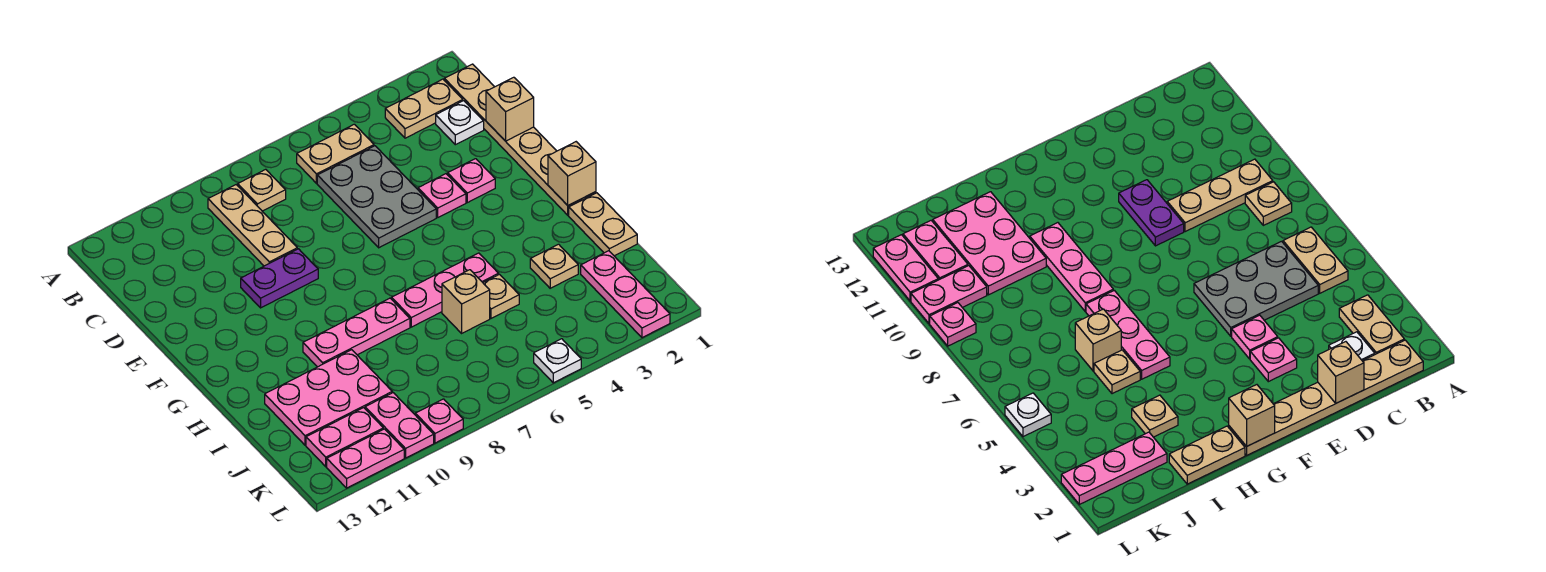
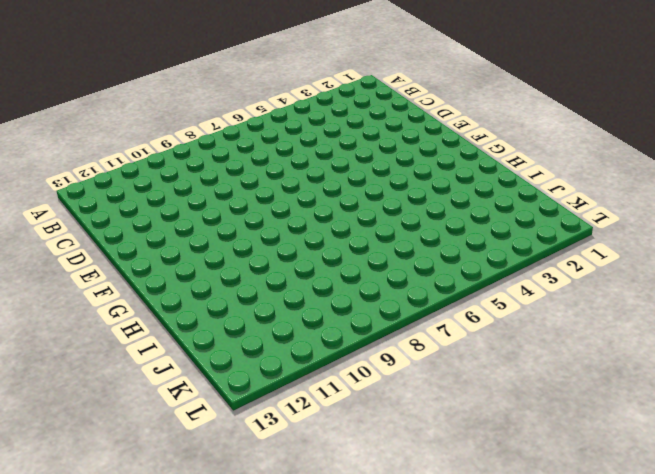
none -> tan 1x6 plate [444,64,596,215]
none -> tan 1x2 plate [385,79,463,138]
none -> tan 1x2 plate [297,124,374,183]

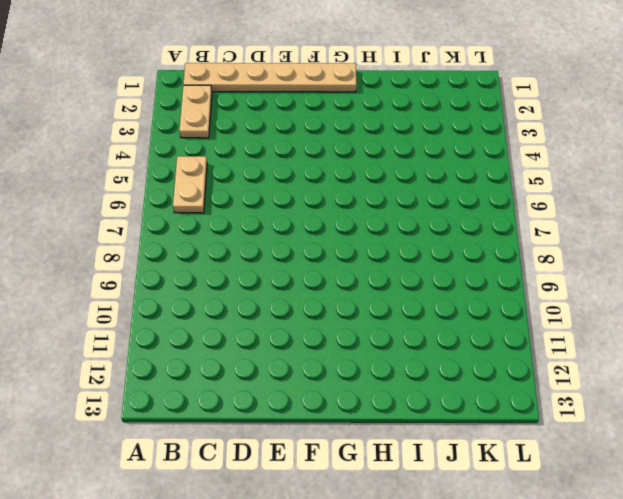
none -> tan 1x1 plate [238,169,286,211]
none -> tan 1x3 plate [208,185,297,266]
none -> white 1x1 plate [436,101,484,145]

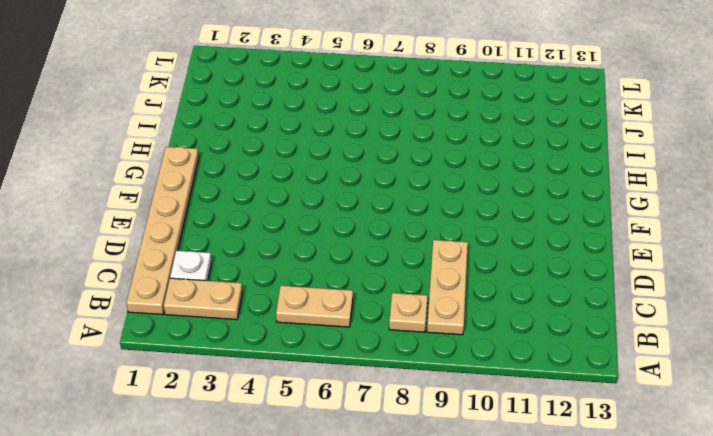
none -> grey 2x3 plate [317,146,436,248]
none -> pink 1x1 plate [448,159,495,203]
none -> pink 1x1 plate [418,174,466,217]

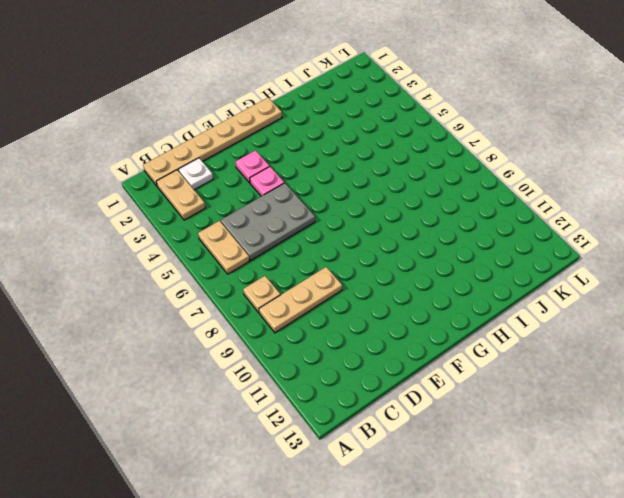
none -> purple 1x2 plate [241,249,318,308]
none -> tan 1x2 plate [569,193,637,256]
none -> pink 1x3 plate [392,253,499,327]

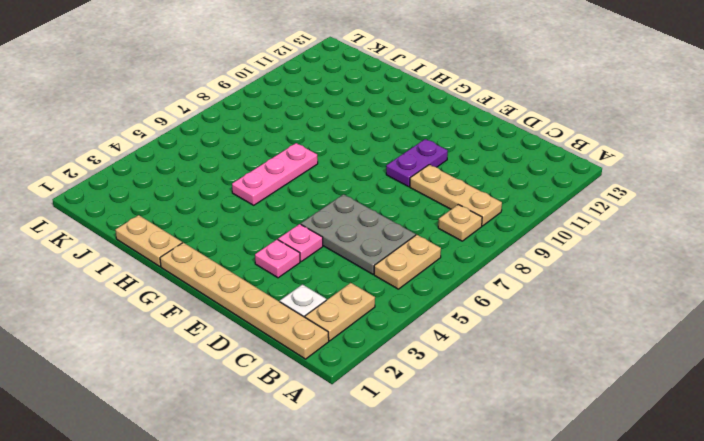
none -> pink 1x3 plate [303,298,410,367]
none -> tan 1x1 plate [530,244,578,288]
none -> tan 1x1 plate [483,274,519,318]

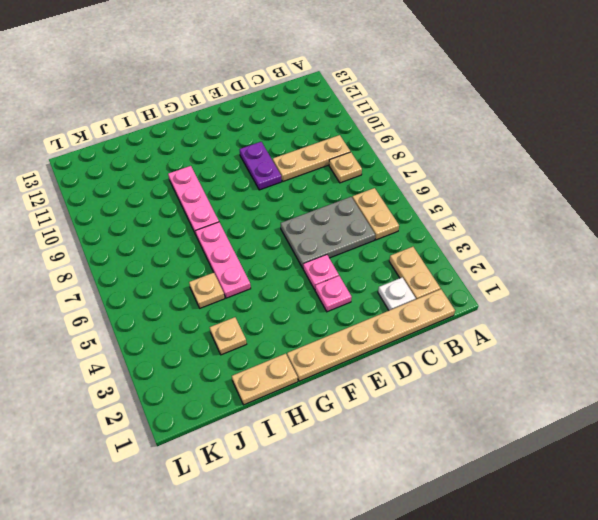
none -> tan 1x1 brick [442,270,490,333]
none -> pink 2x3 plate [265,350,392,445]
none -> pink 1x3 plate [581,251,670,338]

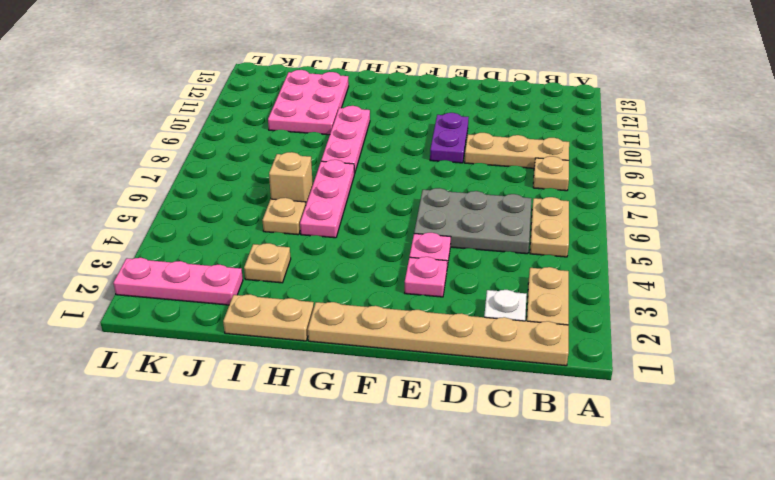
none -> pink 1x2 plate [365,393,434,458]
none -> pink 1x2 plate [306,408,383,467]
none -> white 1x1 plate [534,339,581,383]

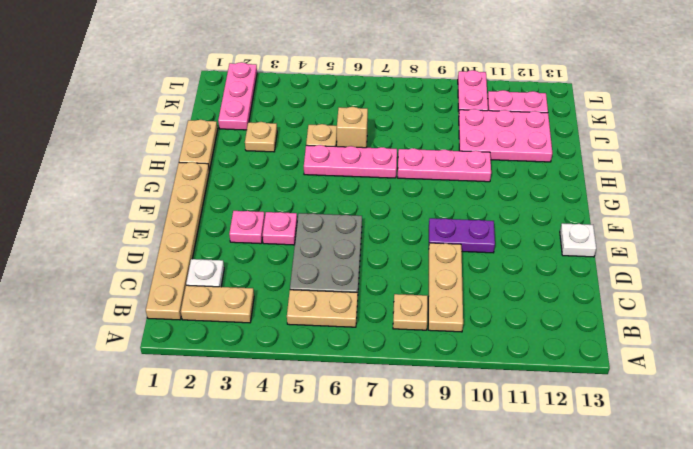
white 1x1 plate [560,223,596,257] -> white 1x1 plate moved to [534,339,581,383]
none -> pink 1x1 plate [415,399,463,443]
none -> pink 1x2 plate [327,429,404,488]
none -> tan 1x1 brick [486,77,534,141]

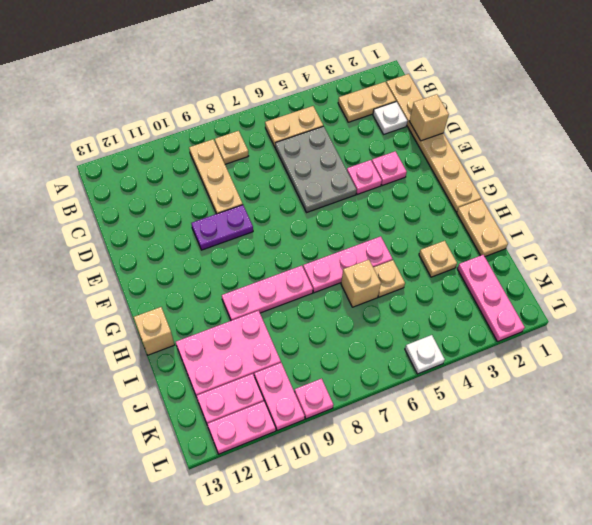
tan 1x1 brick [134,307,175,355] -> tan 1x1 brick moved to [548,142,596,205]

